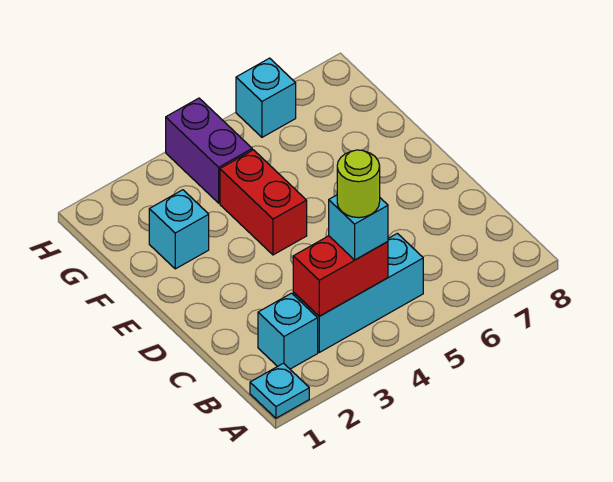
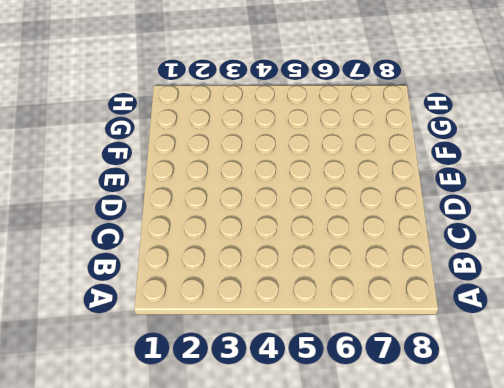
none -> cyan 1x1 plate [250,363,309,418]
none -> cyan 1x1 brick [258,293,318,369]

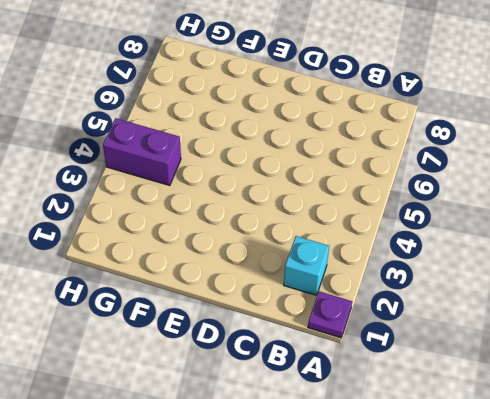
purple 1x1 plate [308,291,352,338] -> cyan 1x1 plate [250,363,309,418]
none -> cyan 1x3 brick [293,233,423,352]
none -> red 1x2 brick [220,150,307,255]

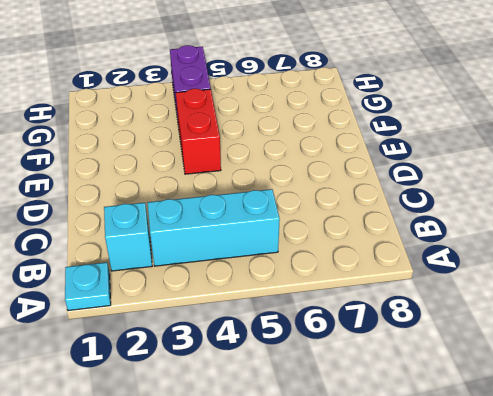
none -> cyan 1x1 brick [149,190,209,269]
none -> cyan 1x1 brick [236,58,296,137]

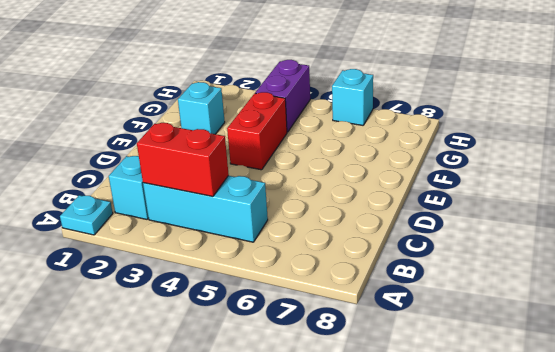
none -> cyan 1x1 brick [329,195,388,260]
none -> lime 1x1 round brick [337,150,380,218]

